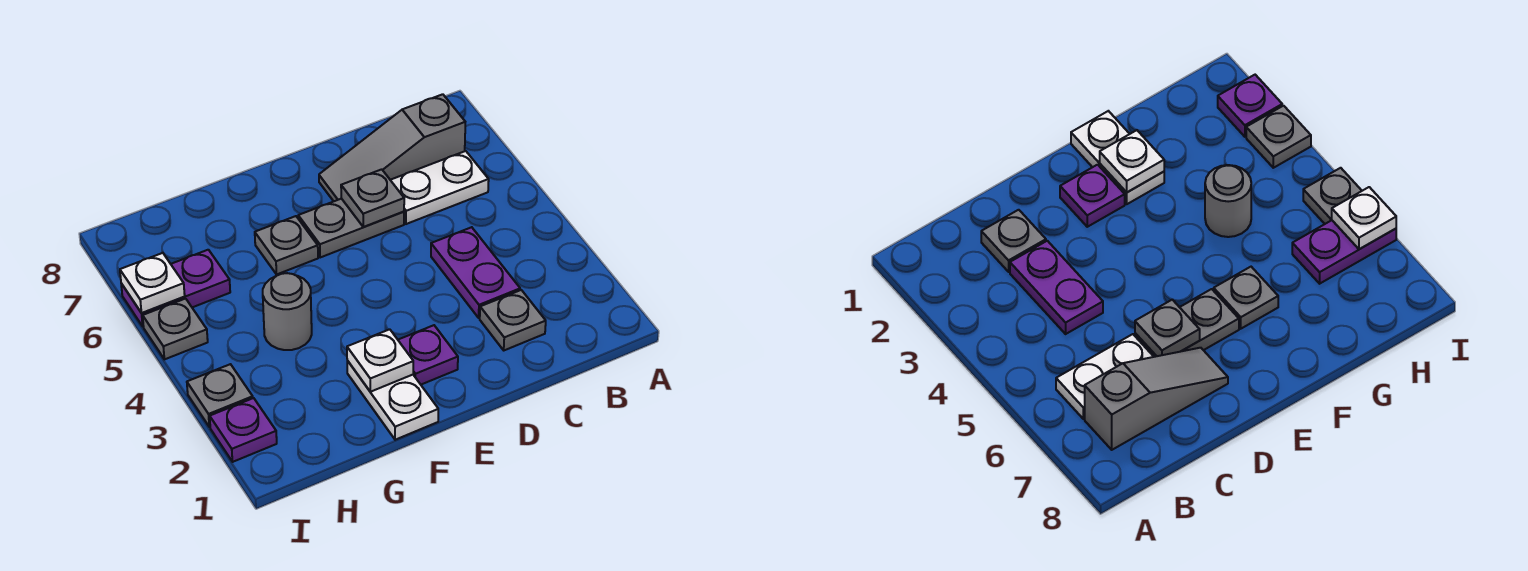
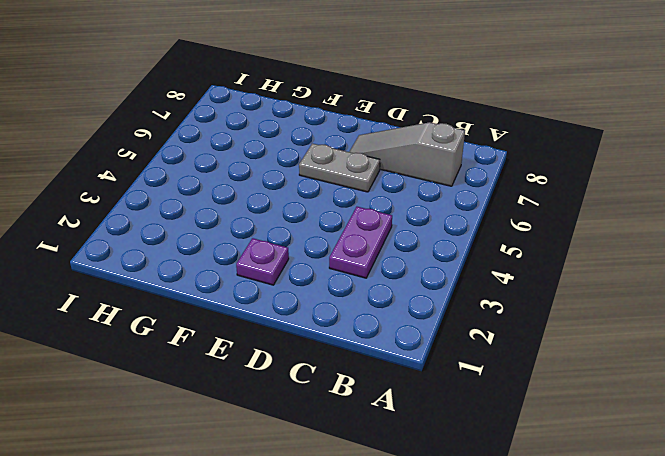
none -> white 1x2 plate [391,151,489,224]
none -> grey 1x1 plate [480,290,546,350]
none -> white 1x2 plate [347,361,438,440]

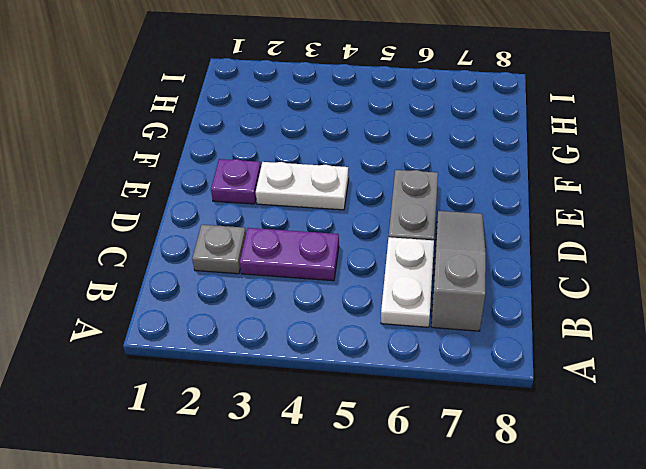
white 1x2 plate [256,162,349,210] -> white 1x2 plate moved to [347,361,438,440]
none -> grey 1x1 plate [255,216,318,274]
none -> grey 1x1 round brick [263,273,312,350]
none -> purple 1x2 plate [121,250,230,327]

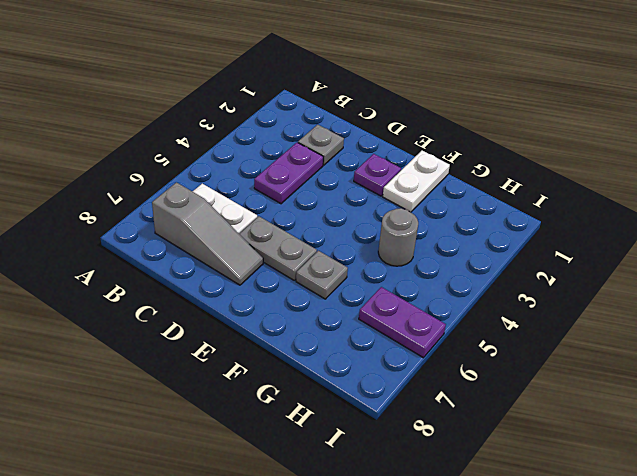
none -> purple 1x1 plate [210,398,277,462]
none -> grey 1x1 plate [187,364,253,427]
none -> grey 1x1 plate [143,299,208,359]

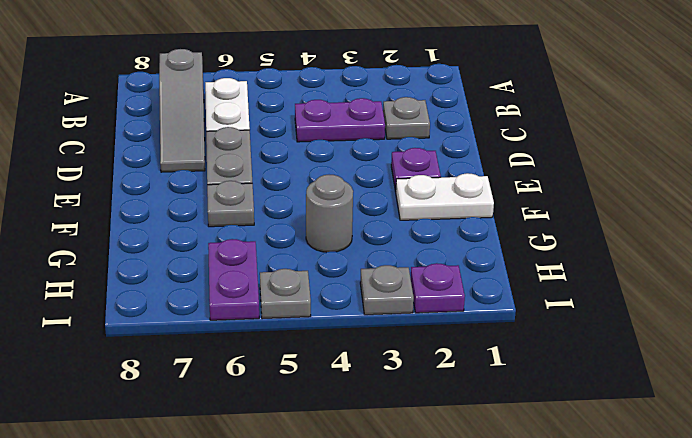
none -> grey 1x1 plate [341,169,404,227]
none -> white 1x1 plate [347,329,413,392]
none -> white 1x1 plate [120,253,185,313]

